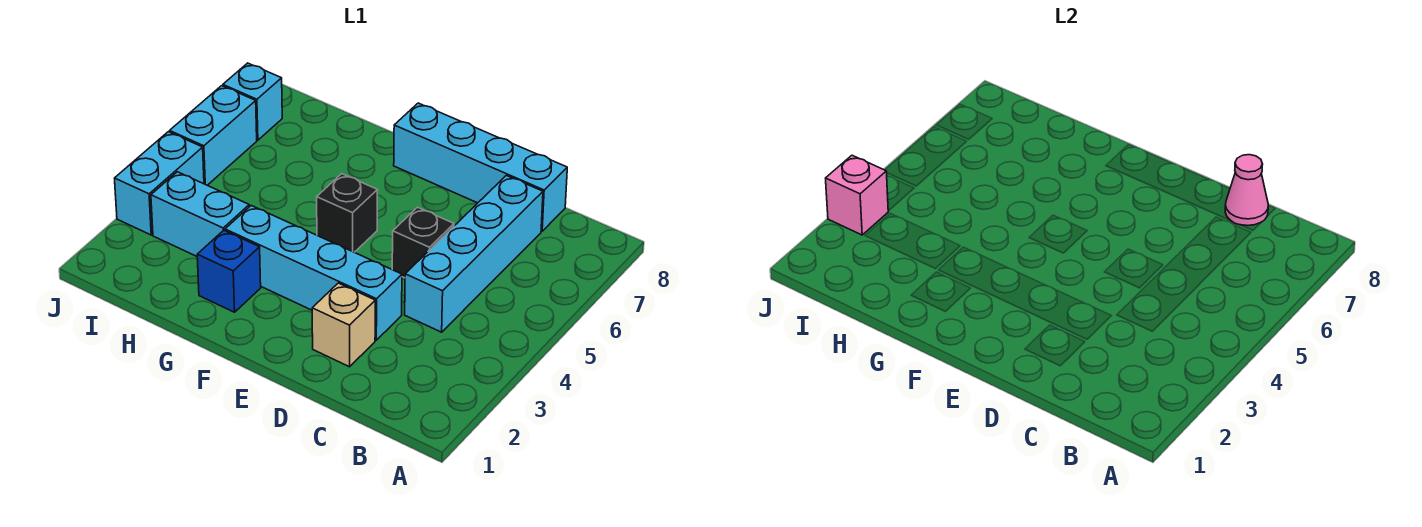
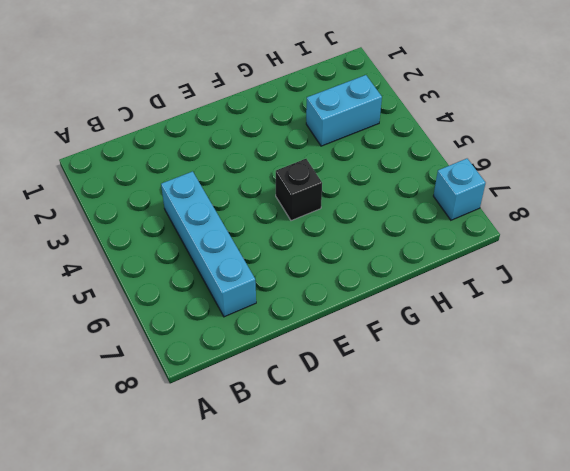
none -> cyan 1x4 brick [394,103,567,231]
none -> tan 1x1 brick [312,283,375,367]
none -> cyan 1x4 brick [225,206,402,340]

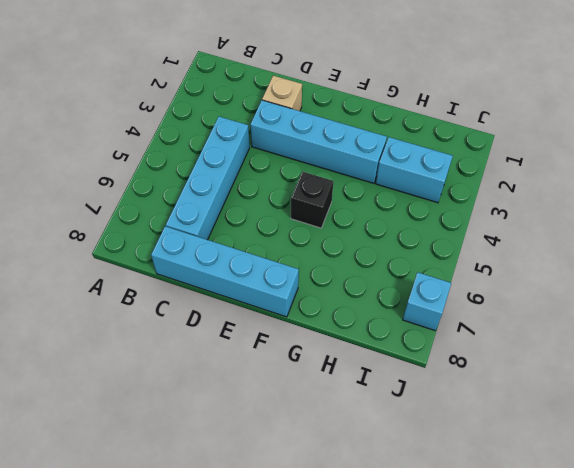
none -> black 1x1 brick [392,207,454,278]
none -> blue 1x1 brick [197,230,261,312]
none -> cyan 1x2 brick [115,132,204,235]

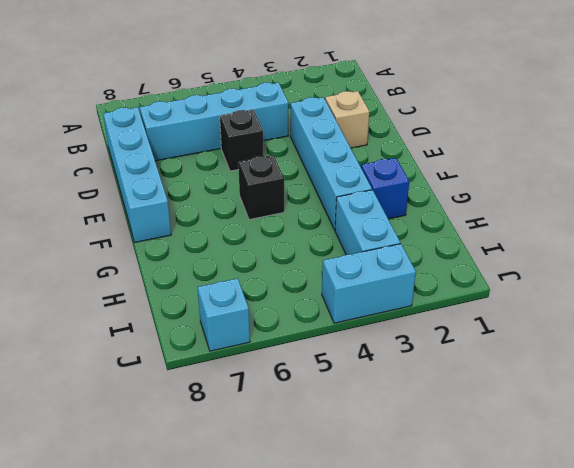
none -> cyan 1x2 brick [170,86,257,185]
none -> pink 1x1 cone [1225,155,1268,226]
none -> pink 1x1 brick [826,155,888,235]

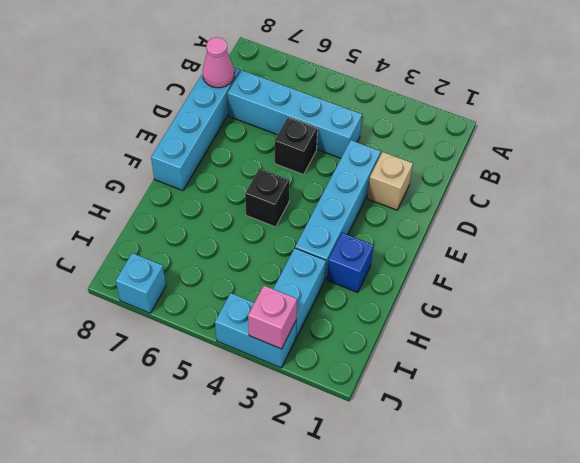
none -> cyan 1x2 brick [170,86,257,185]

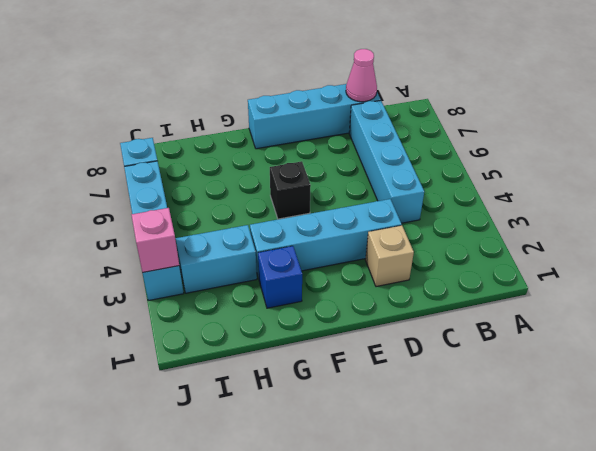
none -> black 1x1 brick [392,207,454,278]

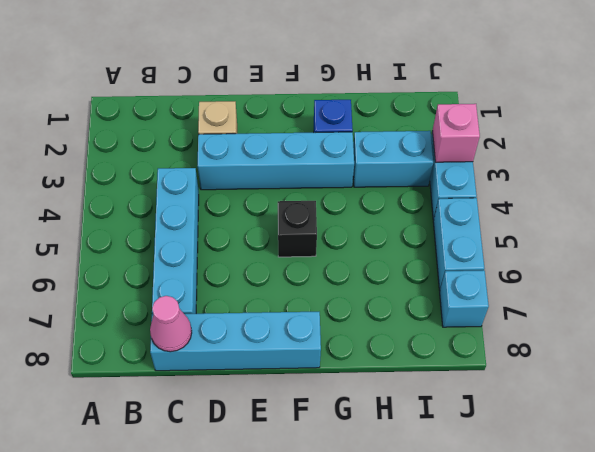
none -> black 1x1 brick [392,207,454,278]

